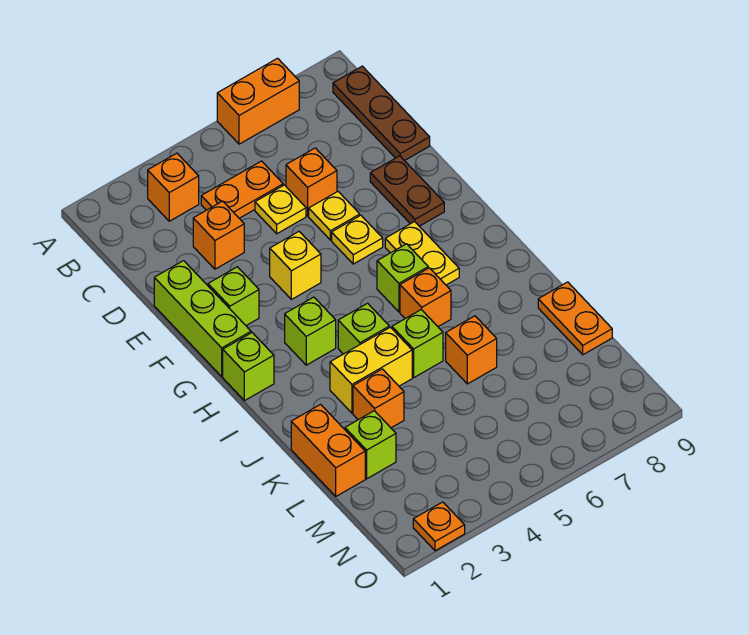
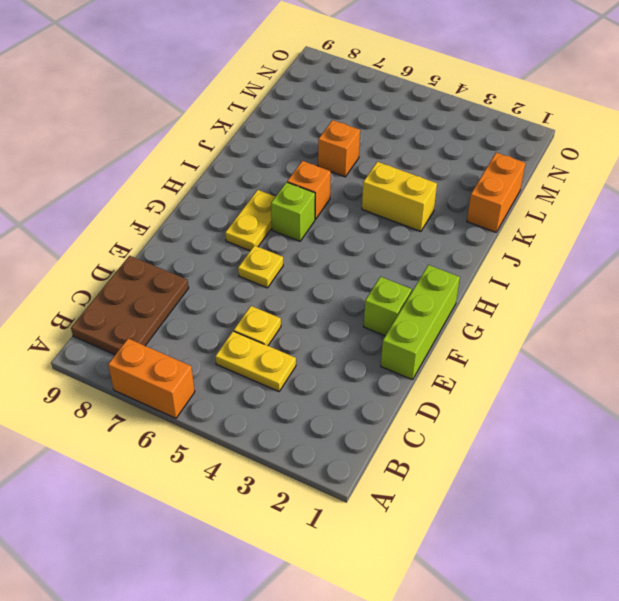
brown 2x3 plate [71,256,189,355] -> brown 1x3 plate [333,66,430,161]
yellow 1x2 plate [215,331,296,391] -> orange 1x2 plate [201,161,283,218]
none -> orange 1x1 brick [148,153,199,221]
none -> orange 1x1 brick [193,201,244,269]
none -> orange 1x1 brick [286,148,337,216]

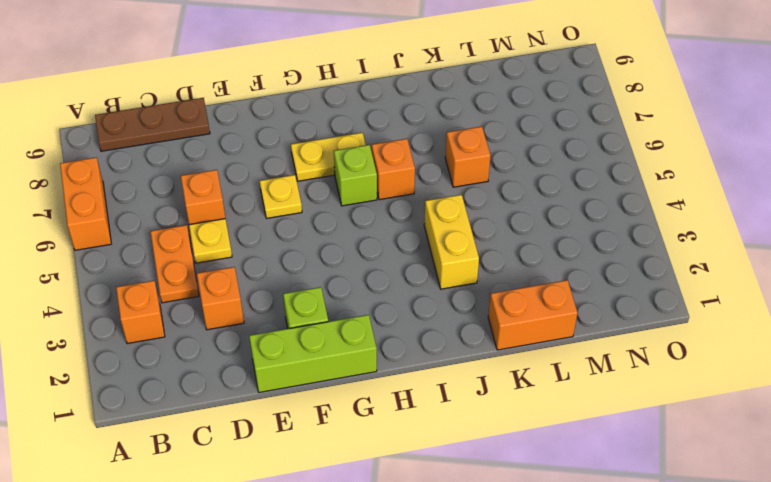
none -> yellow 1x1 plate [309,192,360,240]
none -> brown 1x2 plate [370,156,444,226]
none -> yellow 1x1 brick [270,232,321,299]

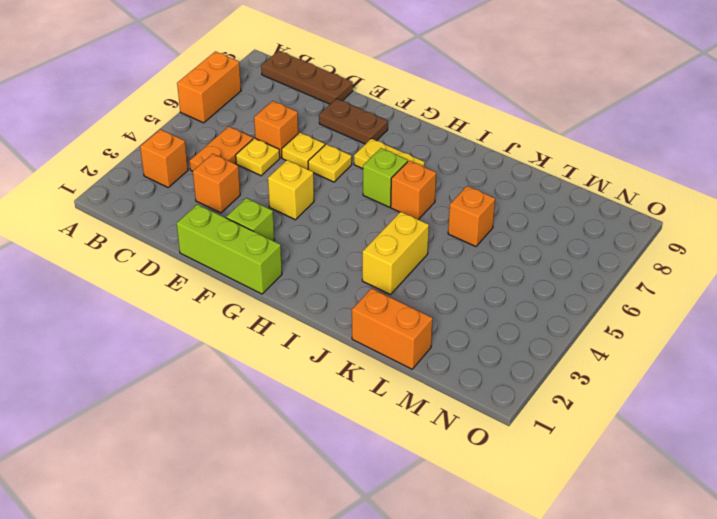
none -> lime 1x1 brick [223,333,274,401]
none -> lime 1x1 brick [285,297,336,365]
none -> lime 1x1 brick [338,303,389,354]

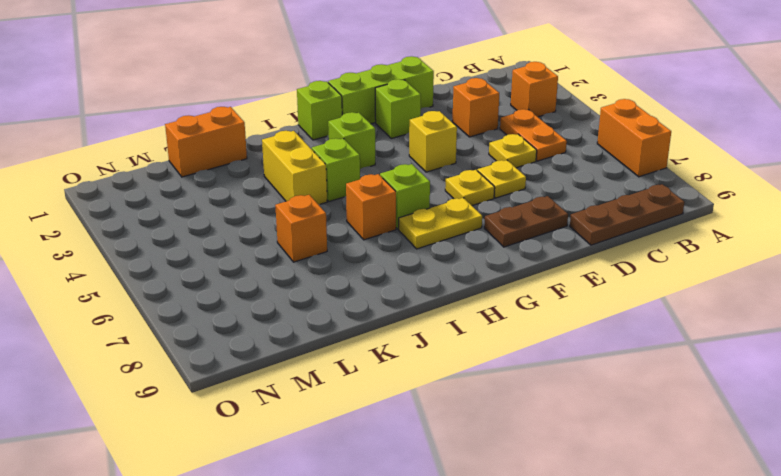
none -> orange 1x1 brick [286,148,337,216]
none -> lime 1x1 brick [392,310,443,377]
none -> orange 1x1 brick [353,369,404,428]

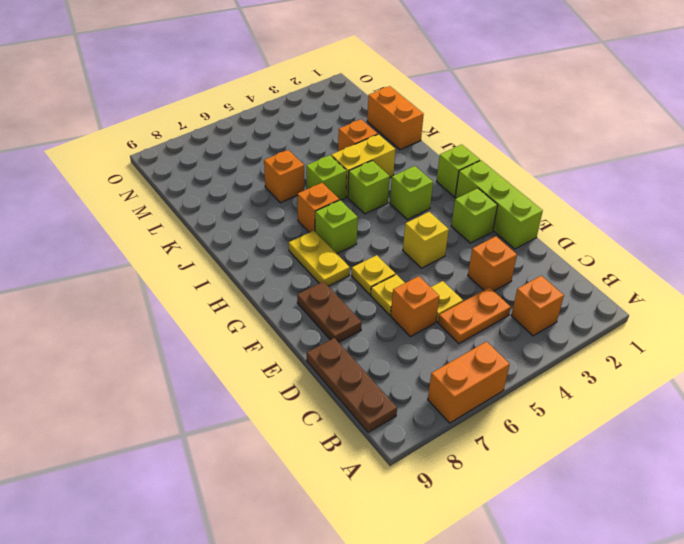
none -> orange 1x2 plate [538,282,612,355]
none -> lime 1x1 brick [345,411,396,479]
none -> orange 1x1 plate [413,502,465,551]

